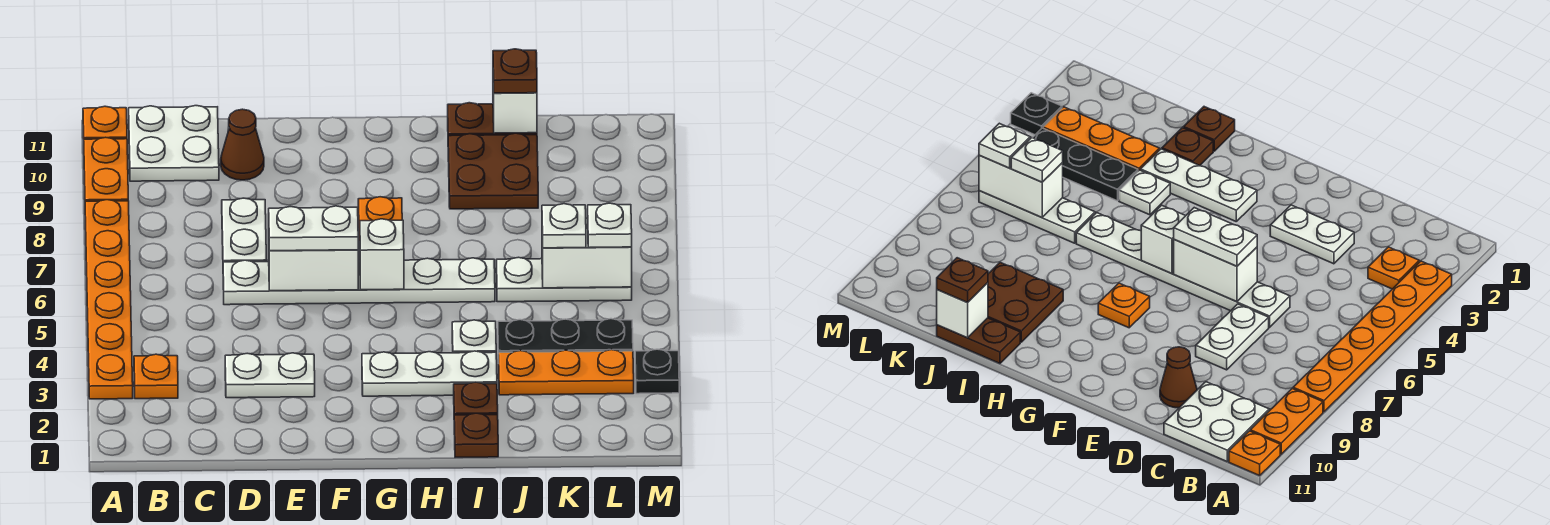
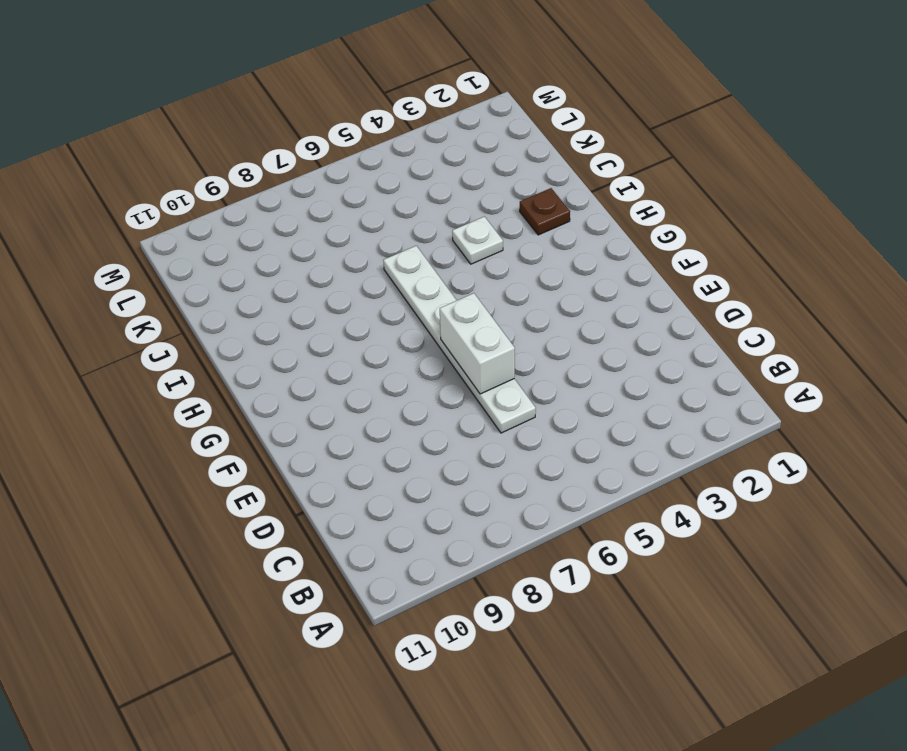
none -> orange 1x6 plate [85,200,133,399]
none -> orange 1x2 plate [84,137,128,201]
none -> orange 1x1 plate [83,106,127,139]

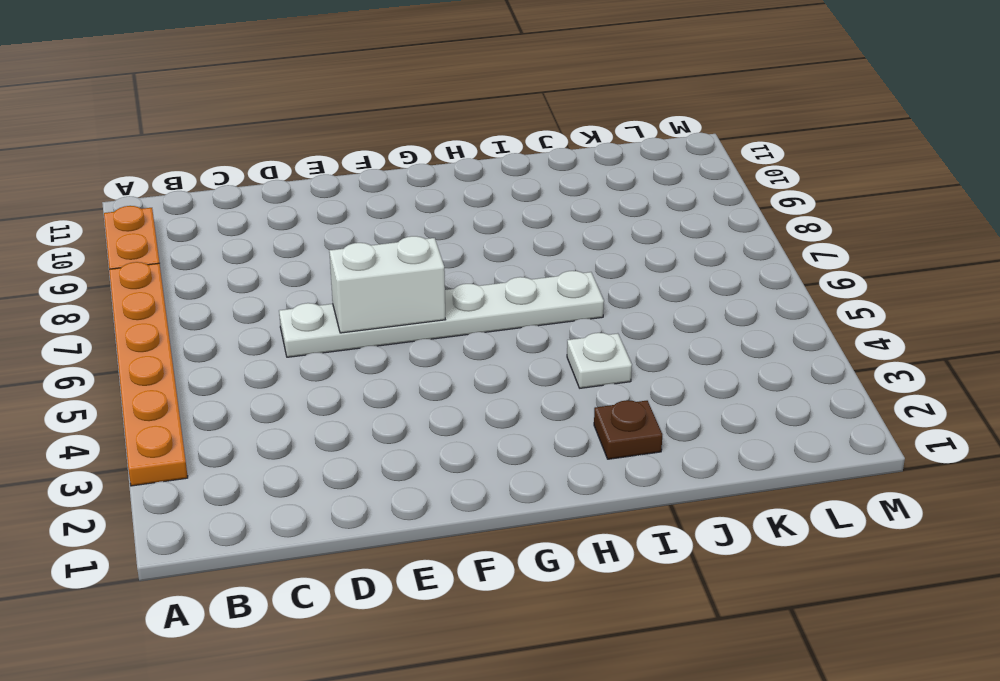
none -> orange 1x1 plate [83,106,127,139]
none -> orange 1x1 plate [134,354,178,399]
none -> white 2x2 plate [129,106,219,181]

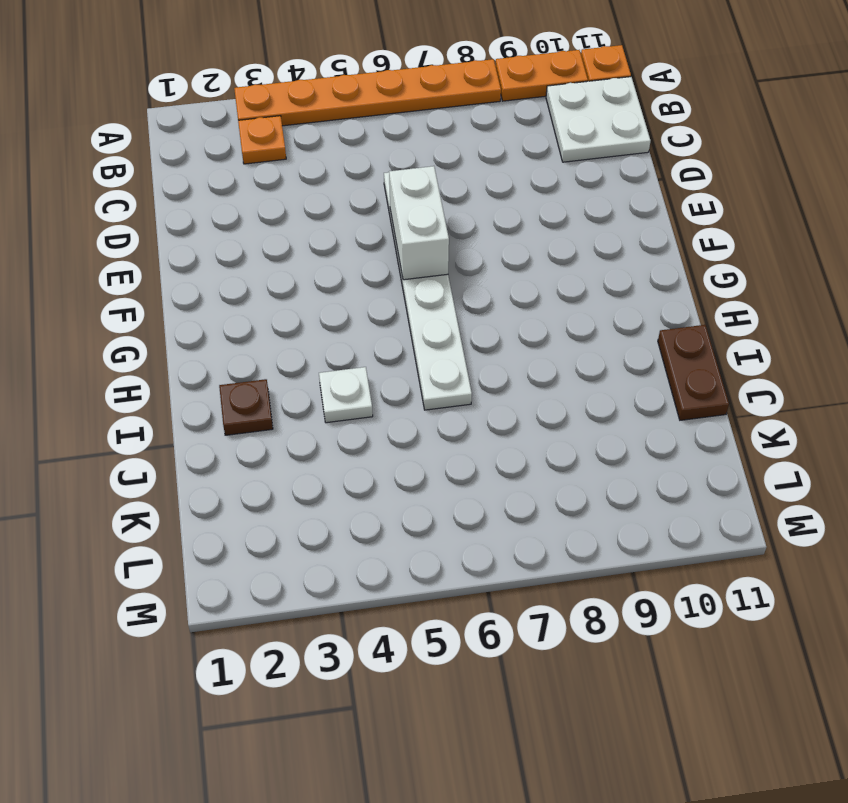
none -> white 1x2 plate [225,353,315,398]
none -> white 1x2 plate [222,198,267,262]
none -> brown 1x1 cone [221,109,264,180]

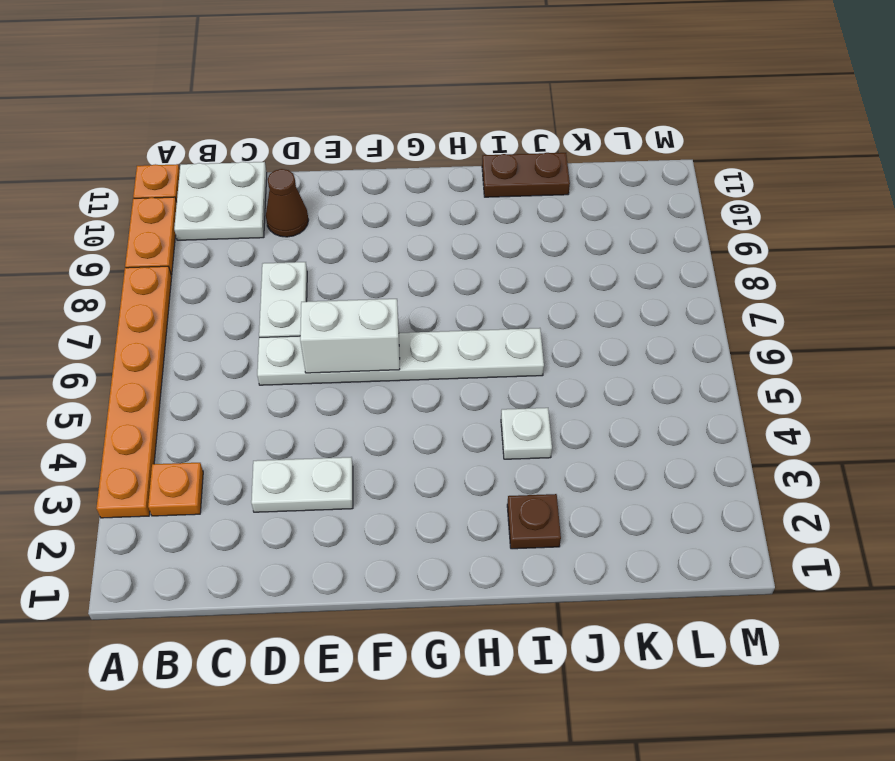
none -> white 1x3 plate [362,351,497,396]
none -> orange 1x1 plate [358,197,402,241]
none -> brown 1x1 plate [454,413,498,457]

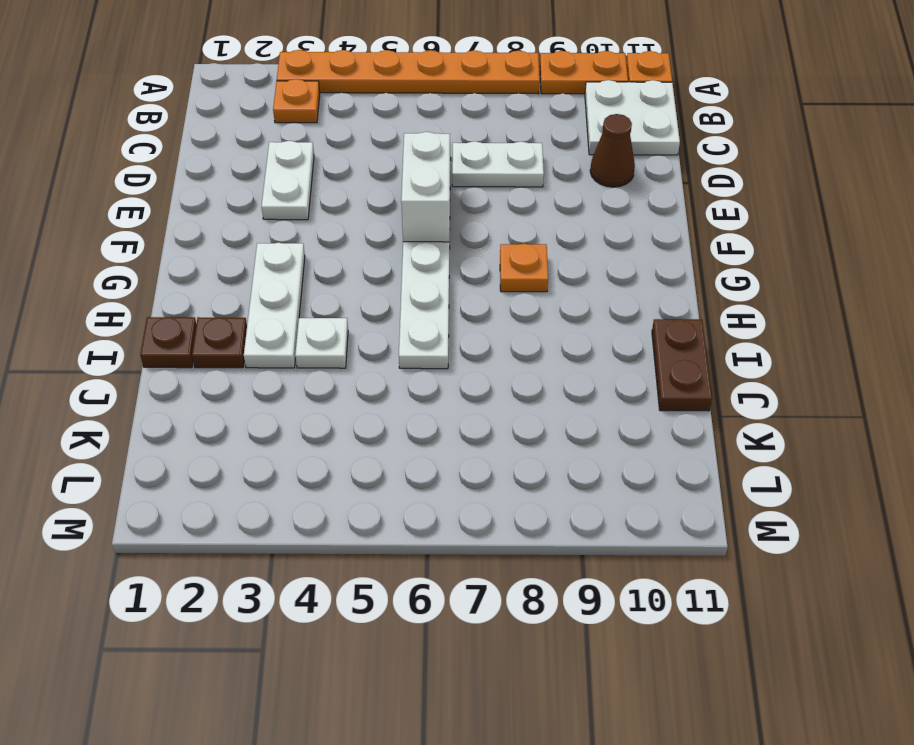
none -> brown 2x2 plate [448,133,538,209]
none -> orange 1x3 plate [499,350,634,395]
none -> black 1x3 plate [498,319,633,363]

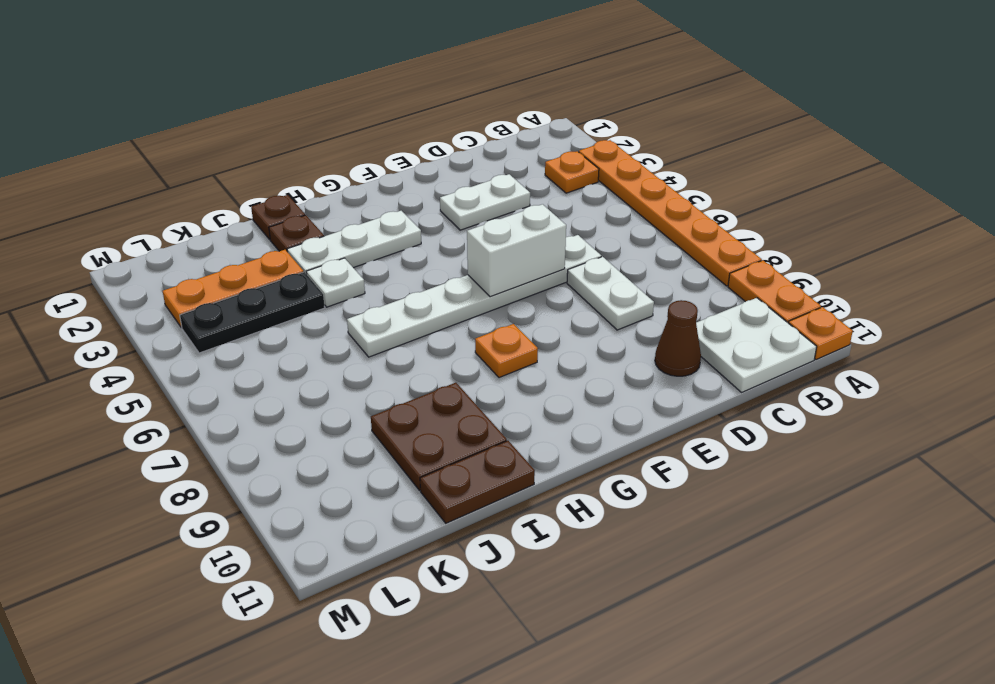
none -> white 1x3 plate [496,257,632,302]
none -> black 1x1 plate [635,349,679,394]
none -> white 1x1 brick [360,219,404,290]

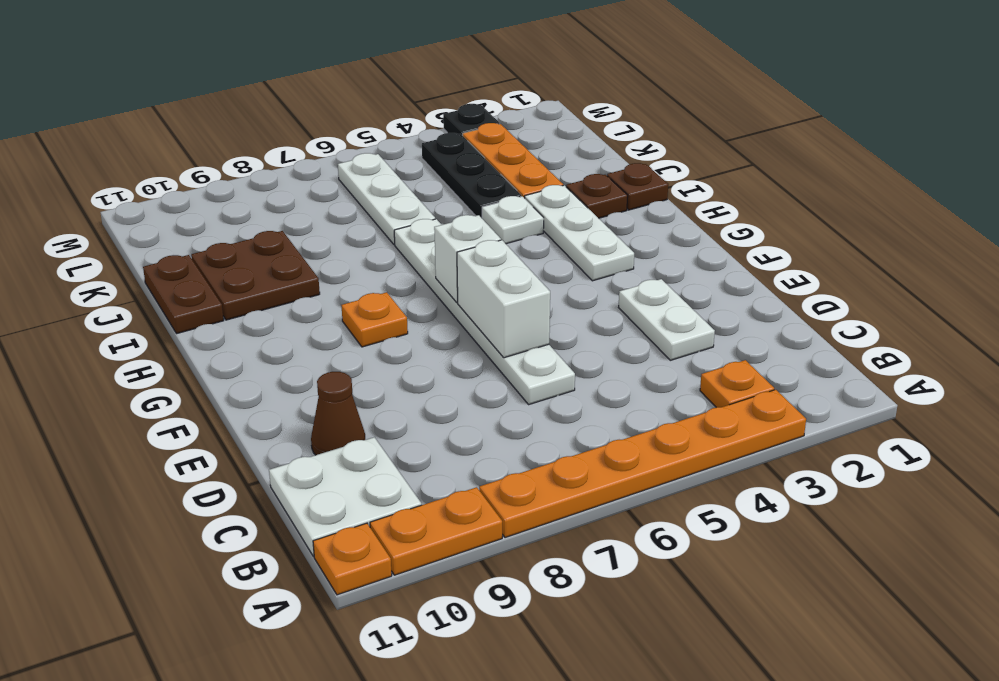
none -> white 1x2 plate [222,198,267,262]
none -> white 1x1 brick [493,83,537,133]
none -> white 1x2 brick [542,218,632,288]

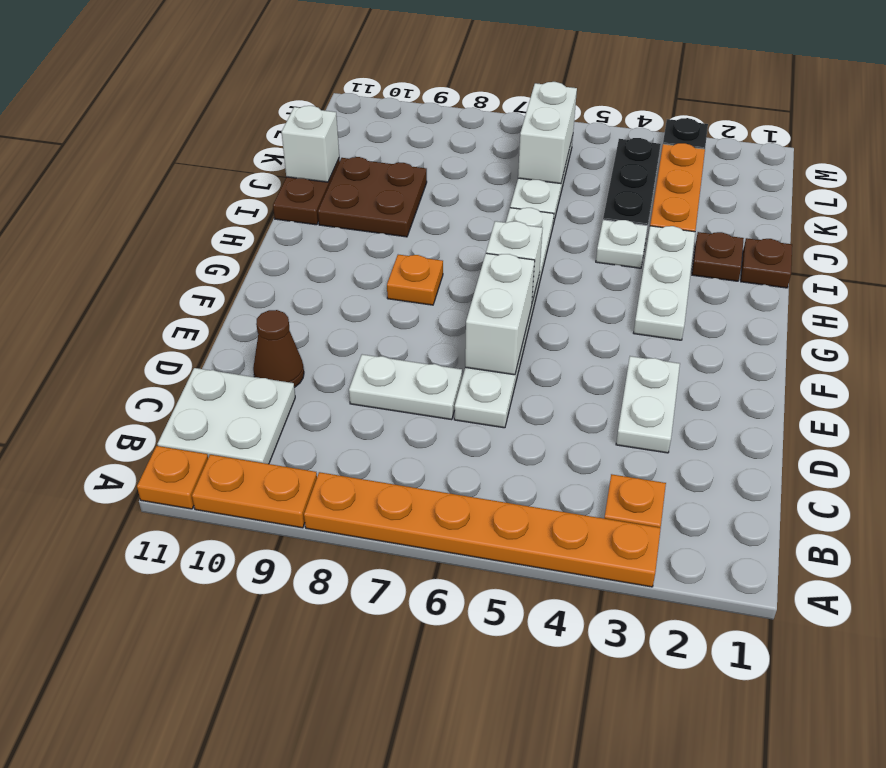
none -> white 1x2 plate [269,206,358,251]
none -> brown 1x1 plate [493,49,537,93]
none -> white 1x1 plate [542,204,586,248]

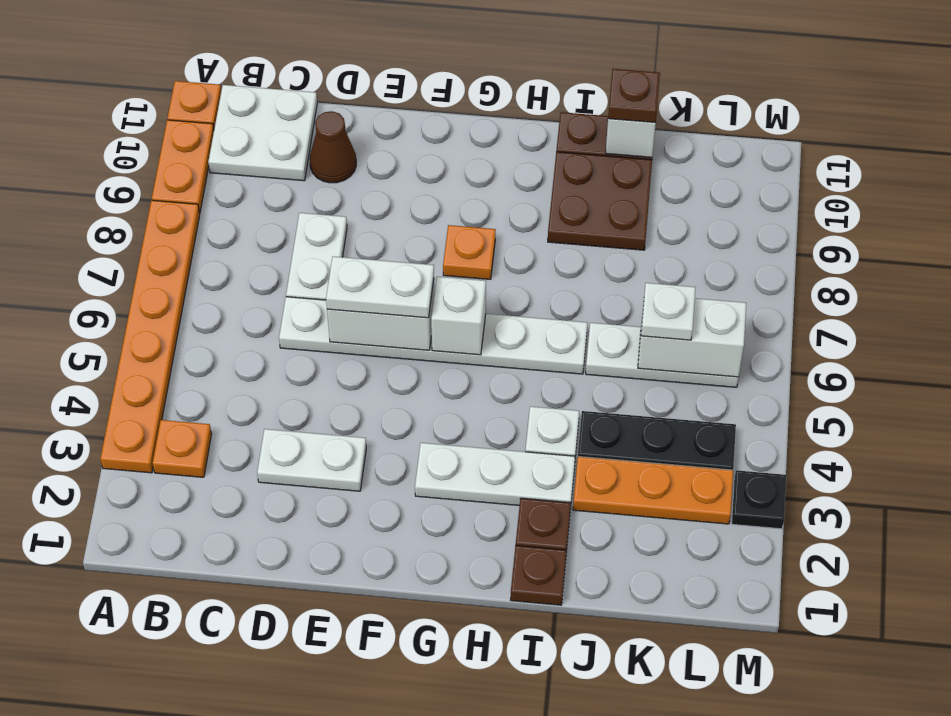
none -> white 1x1 plate [588,203,632,247]

